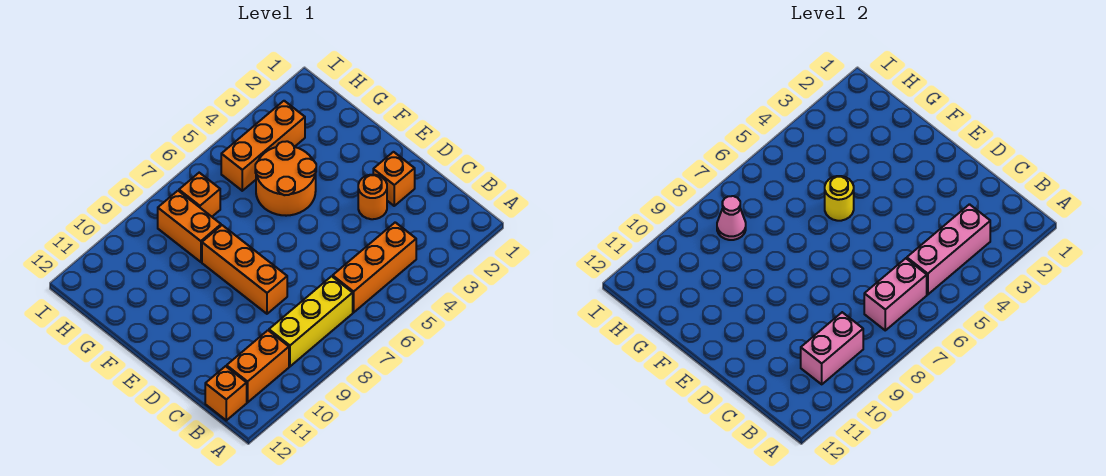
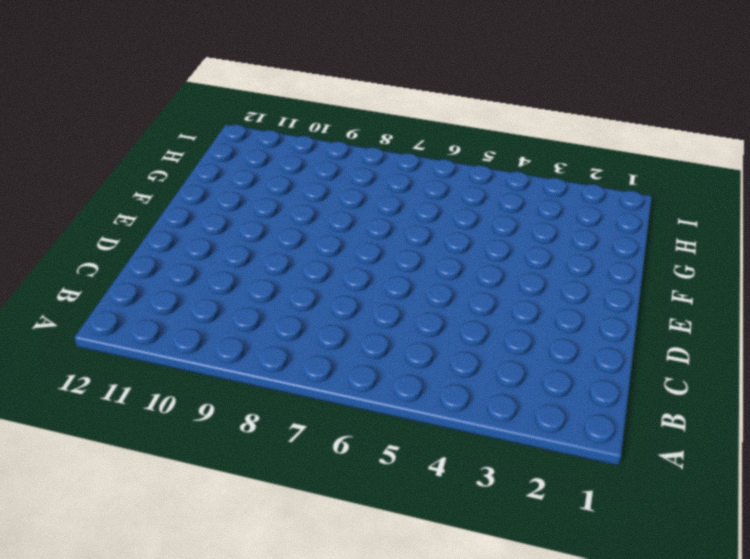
none -> orange 1x3 brick [333,222,416,312]
none -> yellow 1x3 brick [269,276,353,366]
none -> orange 1x2 brick [227,330,289,402]

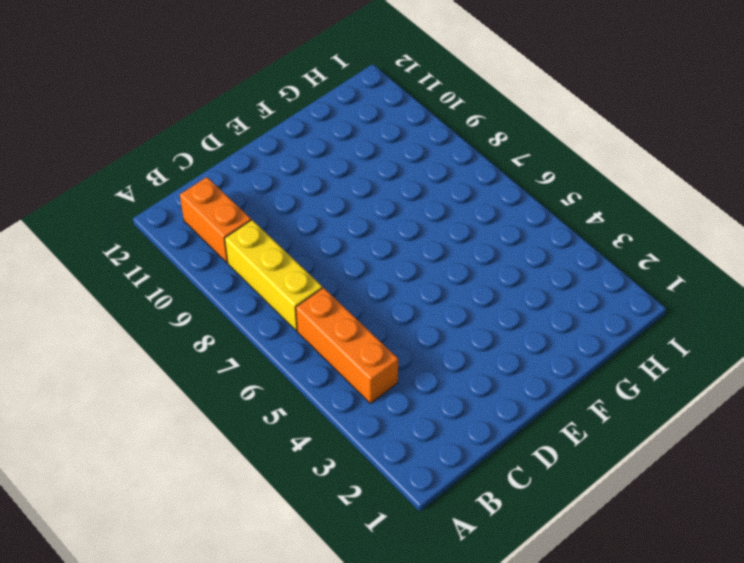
none -> orange 1x1 brick [205,366,247,420]
none -> orange 1x1 brick [373,152,415,206]
none -> orange 1x1 round brick [358,175,387,219]

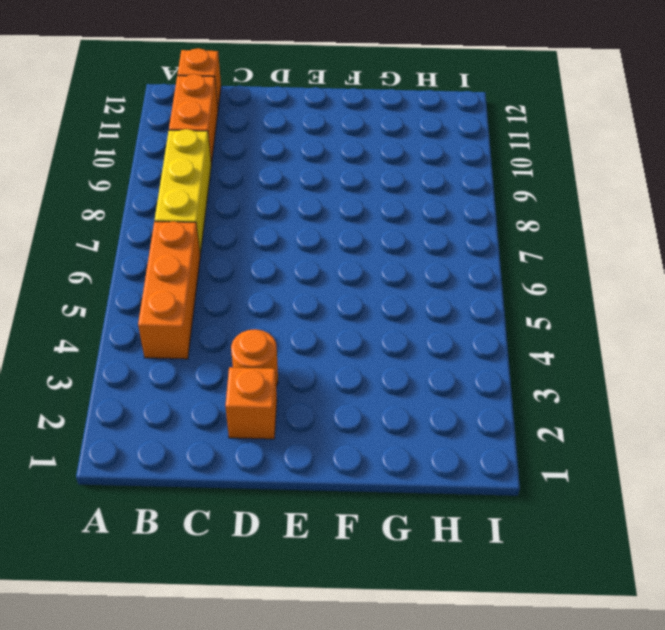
none -> orange 1x3 brick [202,225,287,314]
none -> orange 2x2 round brick [255,141,316,216]
none -> orange 1x2 brick [158,191,221,262]

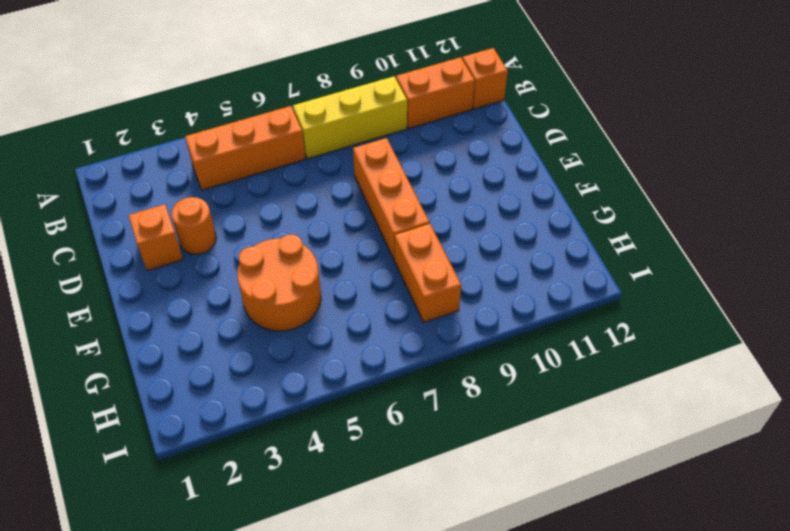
none -> orange 1x3 brick [221,101,305,191]
none -> orange 1x1 brick [179,173,220,217]
none -> pink 1x3 brick [907,204,990,295]

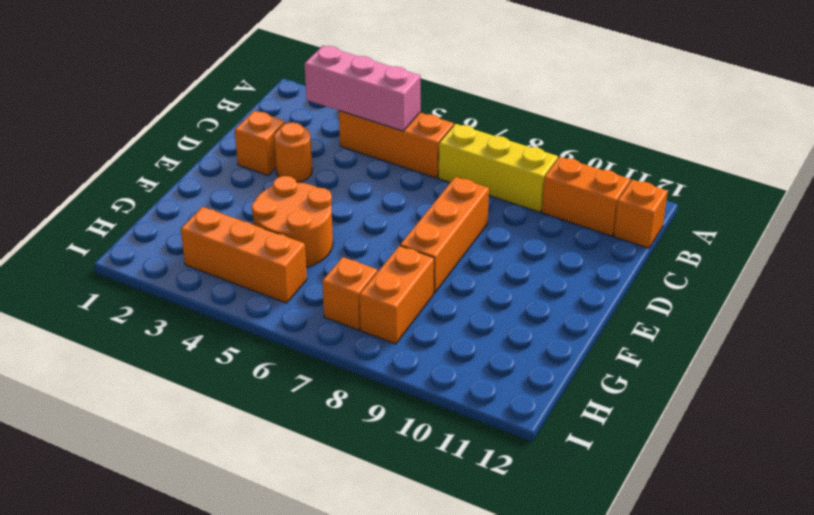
none -> pink 1x2 brick [864,258,927,330]
none -> pink 1x2 brick [801,312,863,384]
none -> yellow 1x1 round brick [825,176,854,221]

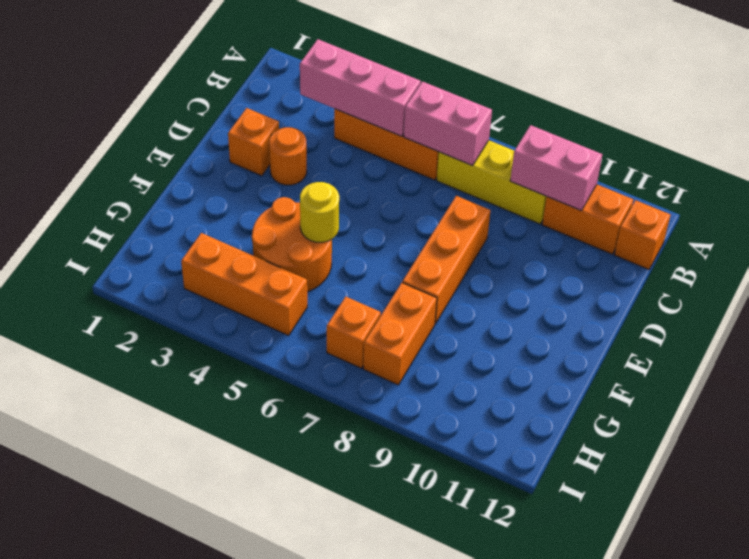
none -> pink 1x1 cone [717,196,746,240]

